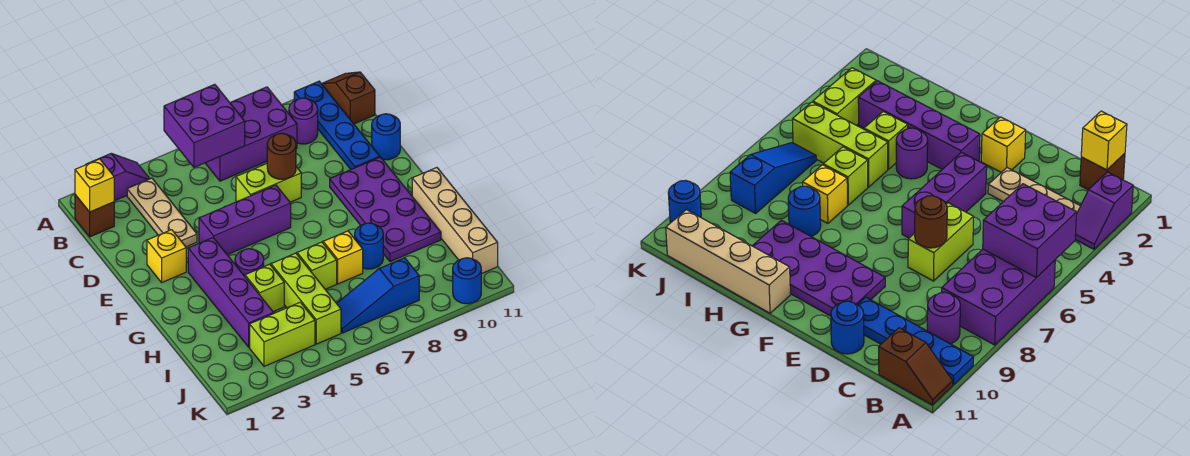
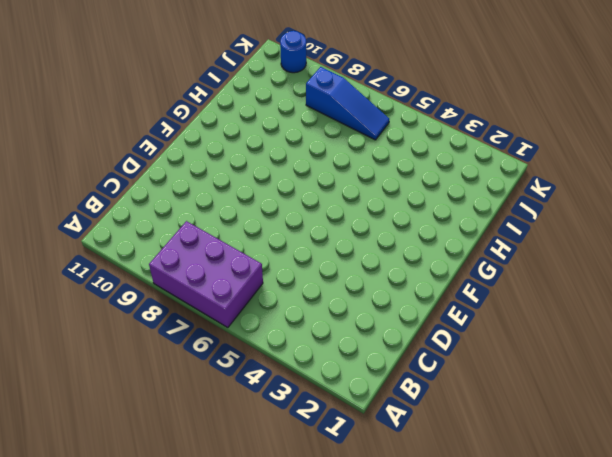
none -> purple 1x2 slope [86,154,150,201]
none -> blue 1x4 plate [294,81,380,169]
none -> brown 1x2 slope [322,72,375,124]

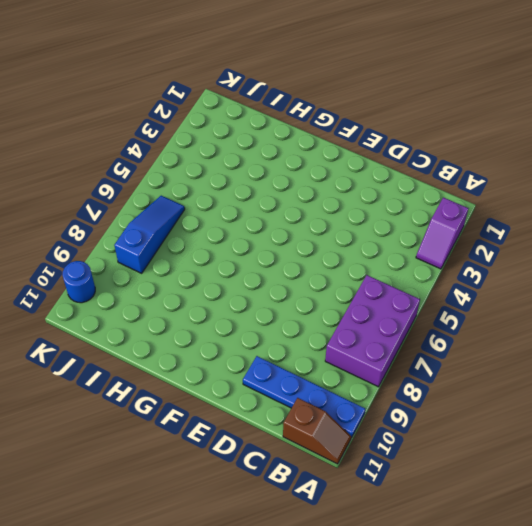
none -> brown 1x1 brick [75,195,114,237]
none -> tan 1x3 plate [127,178,197,247]
none -> purple 1x1 round brick [289,98,318,144]

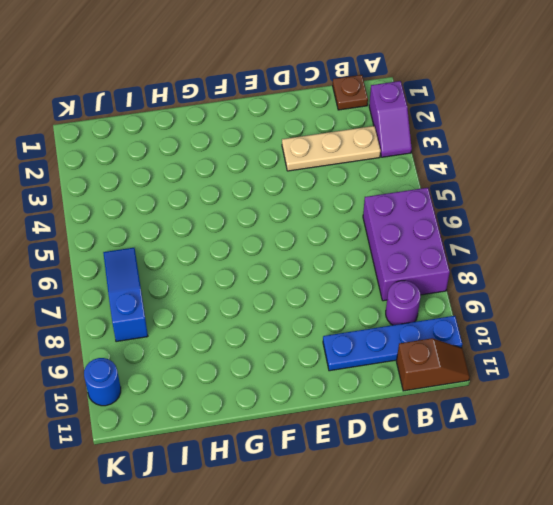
brown 1x1 plate [333,75,368,110] -> brown 1x1 brick [75,195,114,237]
none -> lime 1x2 brick [236,164,301,202]
none -> blue 1x1 round brick [372,114,400,160]
none -> yellow 1x1 brick [147,230,186,282]

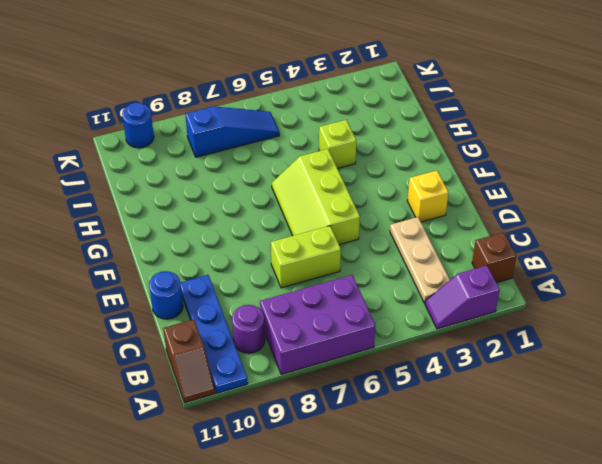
lime 2x3 slope [272,149,360,245] -> purple 1x3 brick [199,185,291,255]
none -> purple 2x4 plate [330,157,441,262]
none -> purple 1x4 brick [188,238,274,347]
none -> purple 1x1 round brick [235,249,264,276]

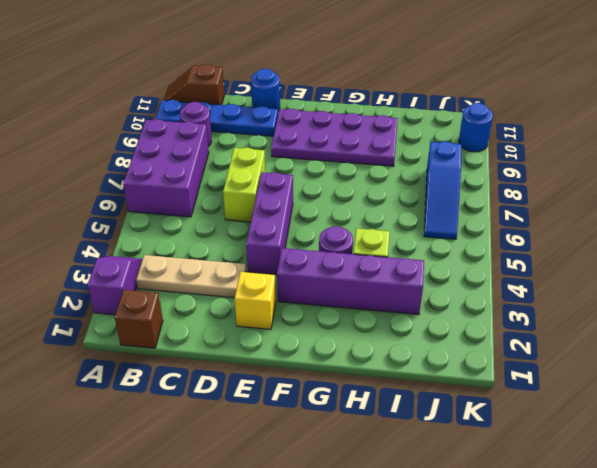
none -> tan 1x4 brick [412,168,498,274]
none -> lime 1x3 brick [271,253,341,344]
none -> lime 1x1 brick [297,242,337,289]

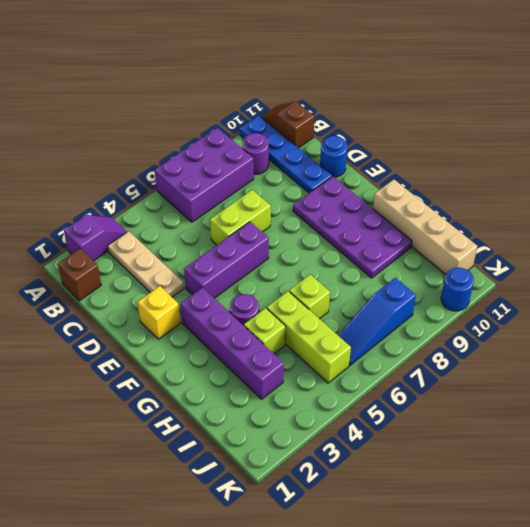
none -> yellow 1x1 brick [323,231,363,284]
none -> blue 1x1 round brick [355,223,383,269]
none -> lime 1x2 brick [250,302,315,366]

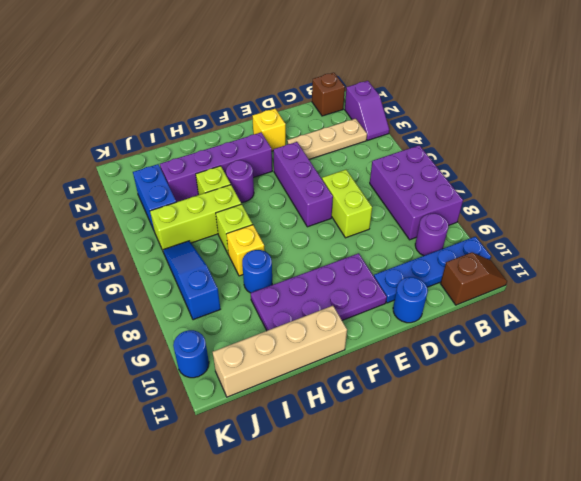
blue 1x2 brick [133,164,176,230] -> lime 1x2 brick [250,302,315,366]
none -> purple 2x2 brick [164,84,245,167]
none -> yellow 1x1 brick [75,159,114,212]
none -> brown 1x1 round brick [267,133,296,179]

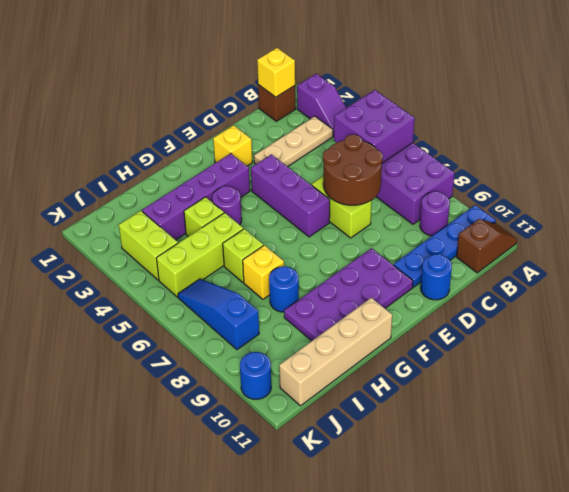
brown 2x2 round brick [323,135,383,205] -> brown 1x1 round brick [267,133,296,179]

